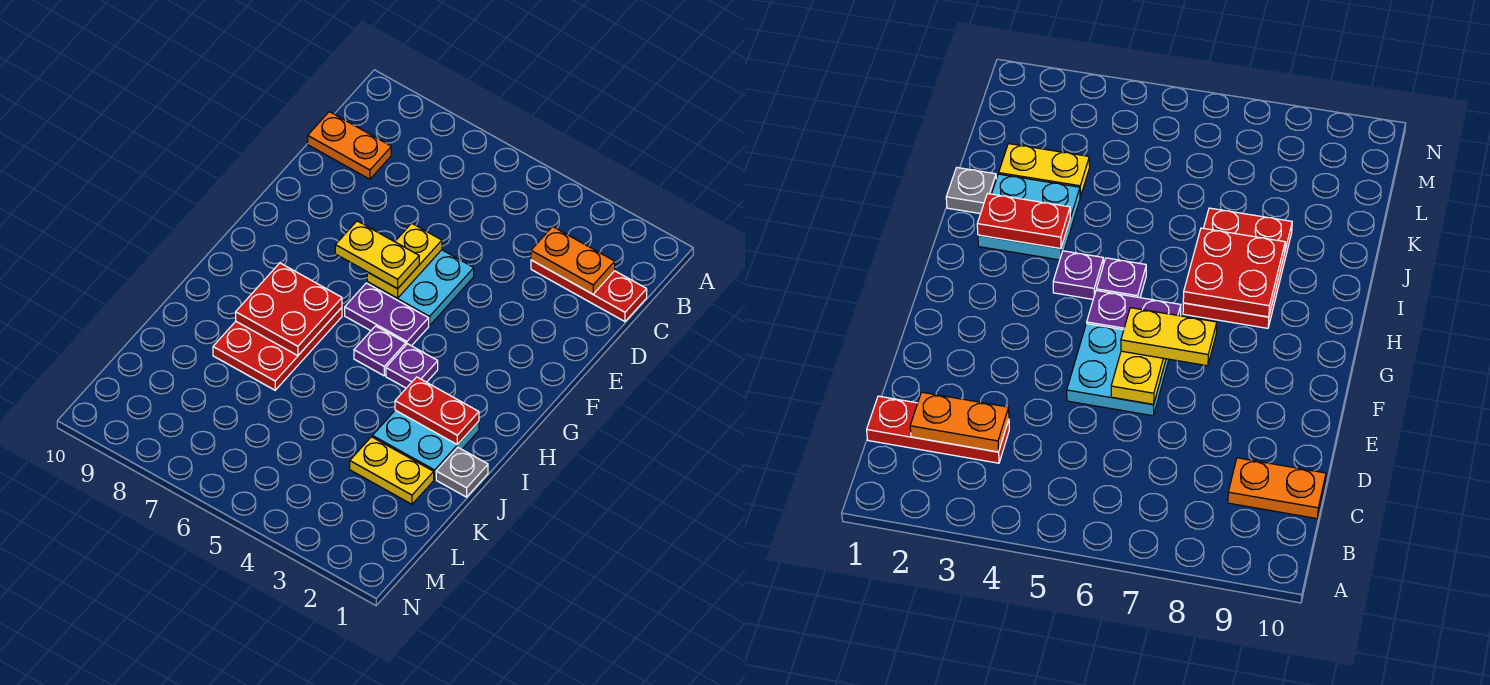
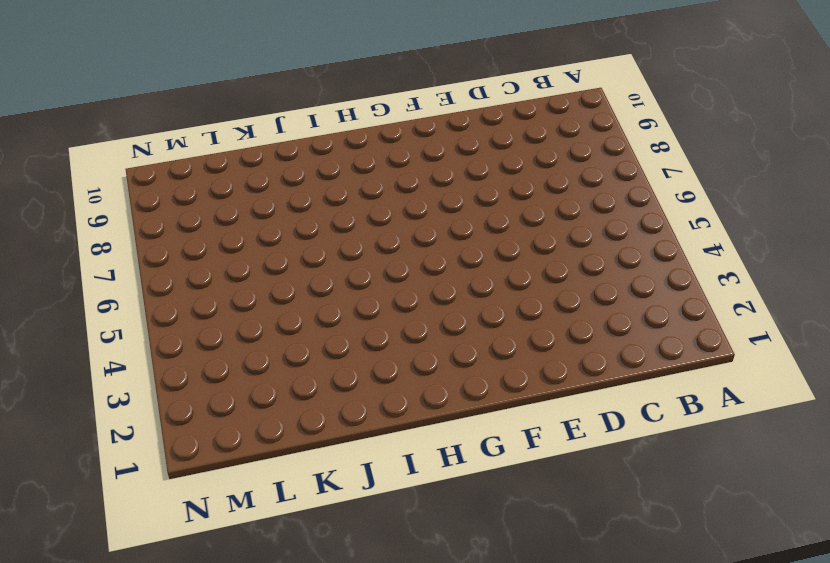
none -> red 1x3 plate [531,260,647,322]
none -> orange 1x2 plate [308,112,391,179]
none -> cyan 2x2 plate [367,250,474,326]

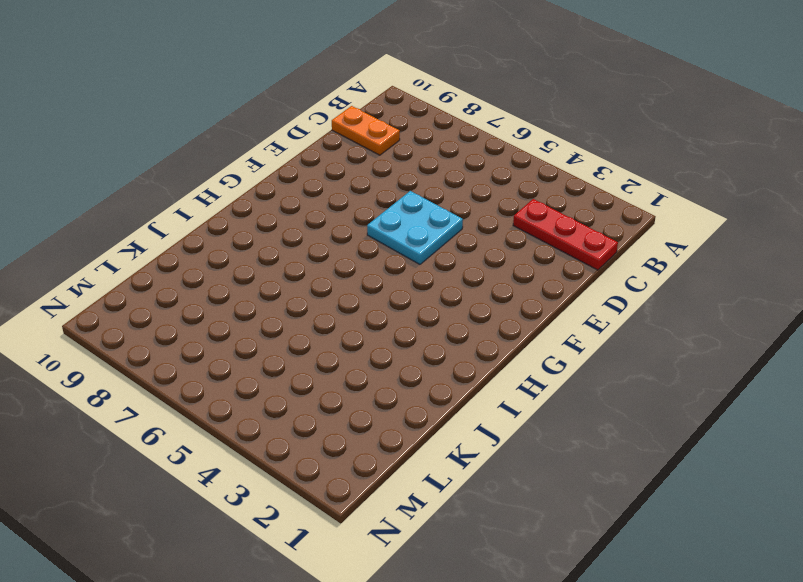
none -> purple 1x2 plate [345,283,429,346]
none -> purple 1x1 plate [386,344,438,388]
none -> purple 1x1 plate [354,326,406,376]

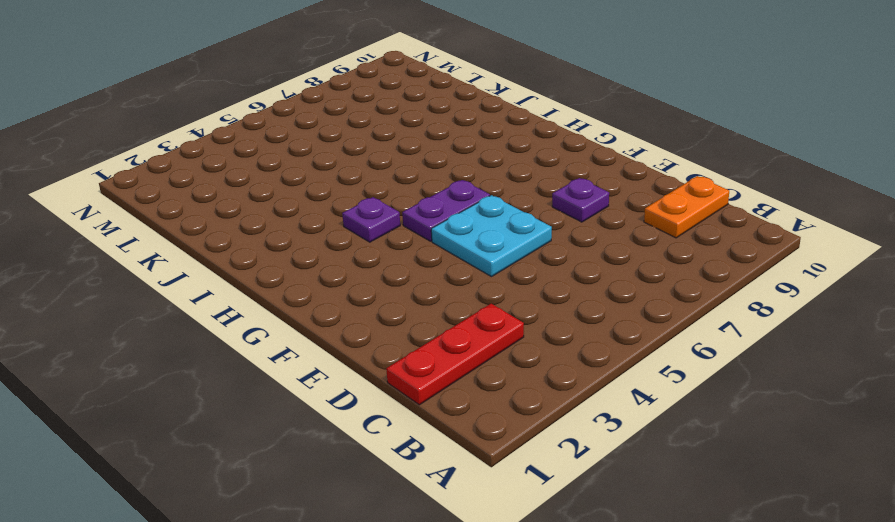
purple 1x1 plate [552,178,609,222] -> purple 1x1 plate moved to [354,326,406,376]
none -> red 2x3 plate [213,308,342,390]
none -> cyan 2x2 plate [372,410,479,479]
none -> grey 1x1 plate [436,448,488,497]

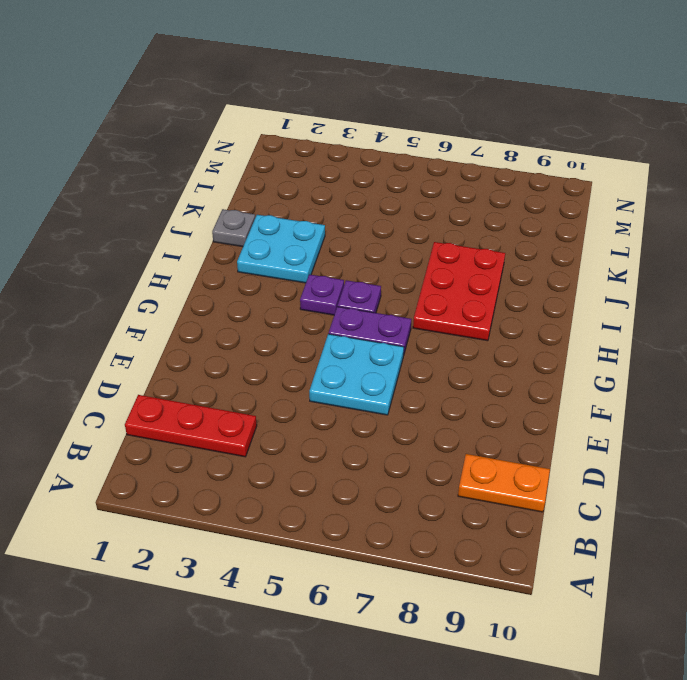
none -> yellow 1x2 plate [350,437,434,504]
none -> orange 1x2 plate [531,226,615,294]
none -> yellow 1x2 plate [367,223,442,298]

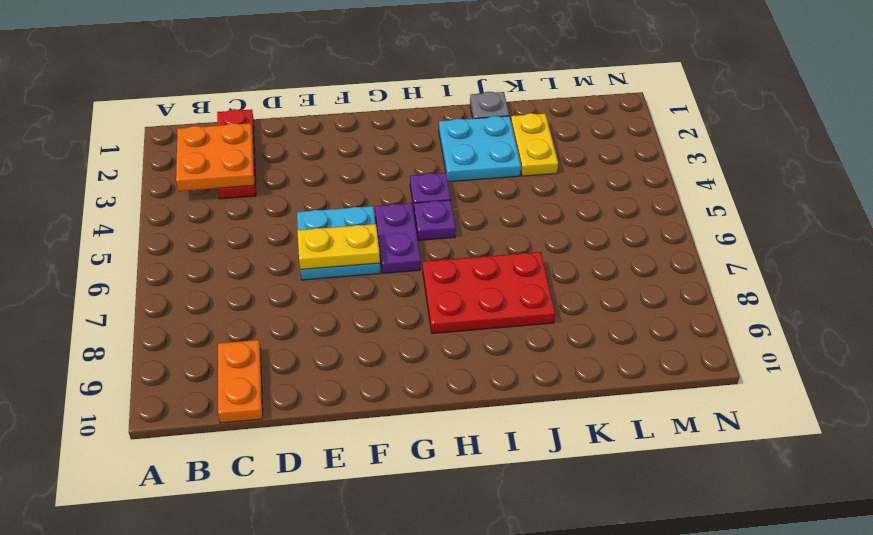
orange 2x2 plate [176,123,254,191] -> orange 1x2 plate [531,226,615,294]
none -> red 2x2 plate [236,263,342,356]
none -> red 1x2 plate [395,377,479,445]
none -> yellow 1x2 plate [335,221,419,289]

